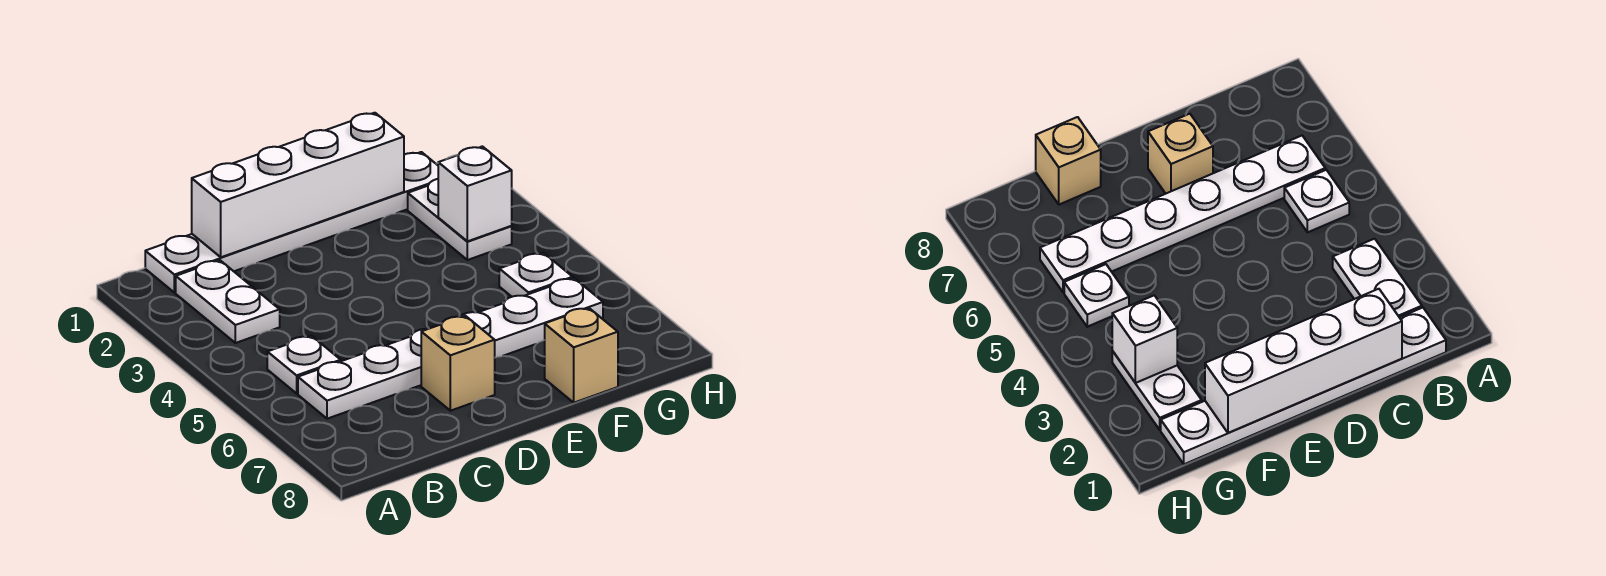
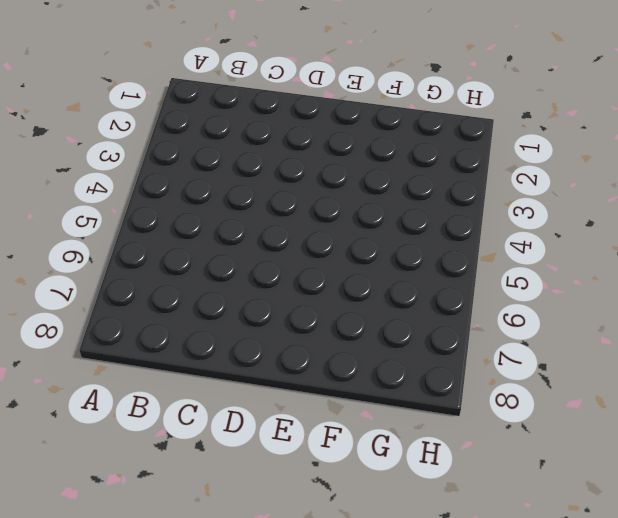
none -> white 1x6 plate [145,152,438,293]
none -> white 1x2 plate [176,260,280,343]

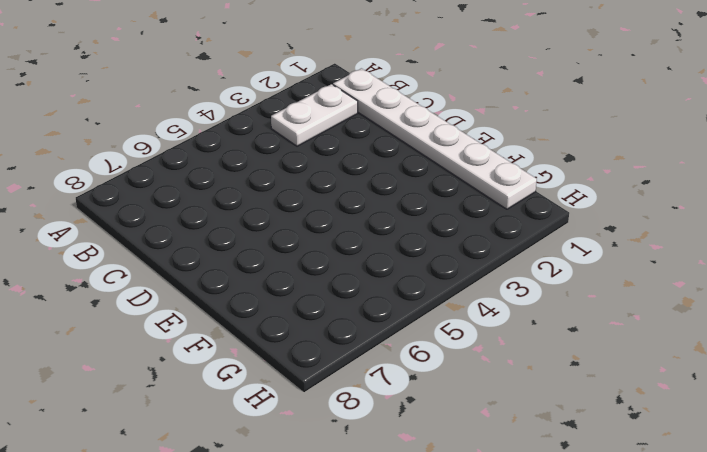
none -> white 1x1 plate [267,336,341,393]
none -> white 1x6 plate [298,278,603,419]

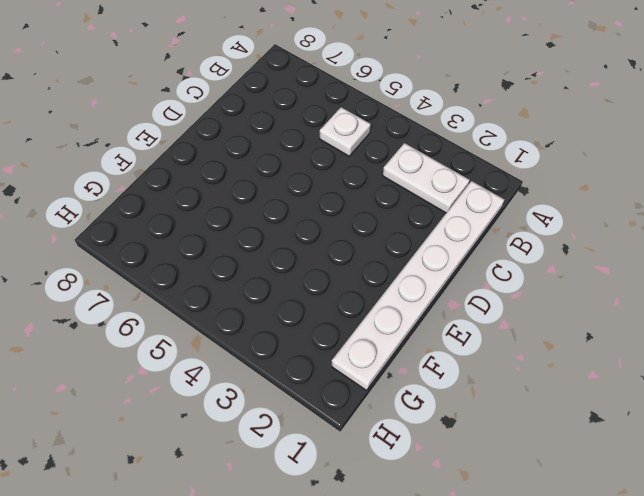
none -> white 1x6 plate [298,278,603,419]
none -> tan 1x1 brick [421,316,495,411]

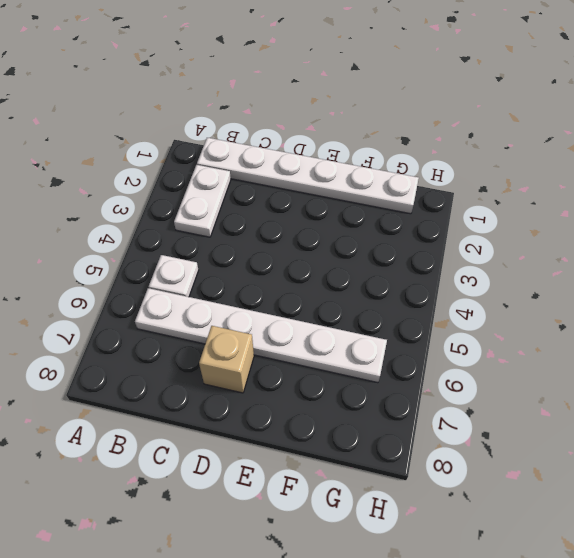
none -> tan 1x1 brick [545,308,618,403]
none -> white 1x2 plate [408,179,512,260]

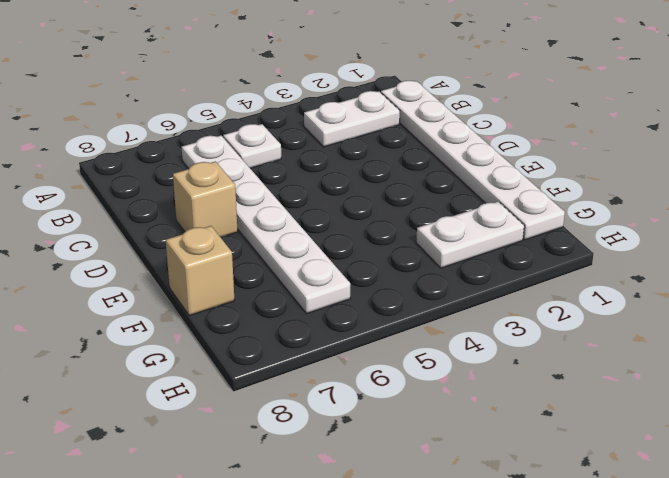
none -> white 1x1 plate [499,253,573,297]
none -> white 1x4 brick [192,113,404,257]

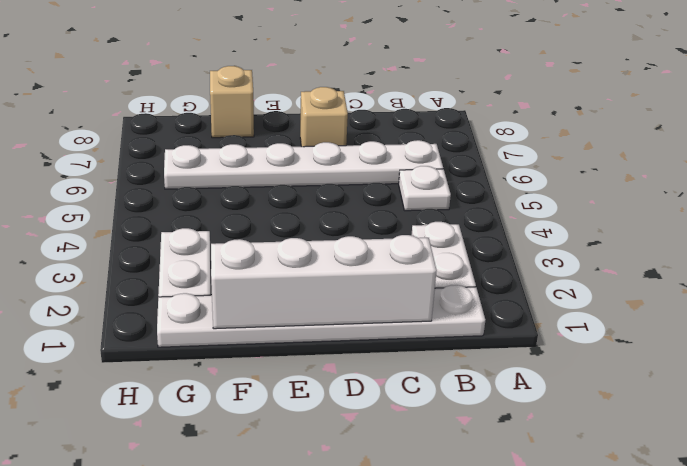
none -> white 1x1 plate [499,253,573,297]
none -> white 1x1 brick [438,146,512,241]

